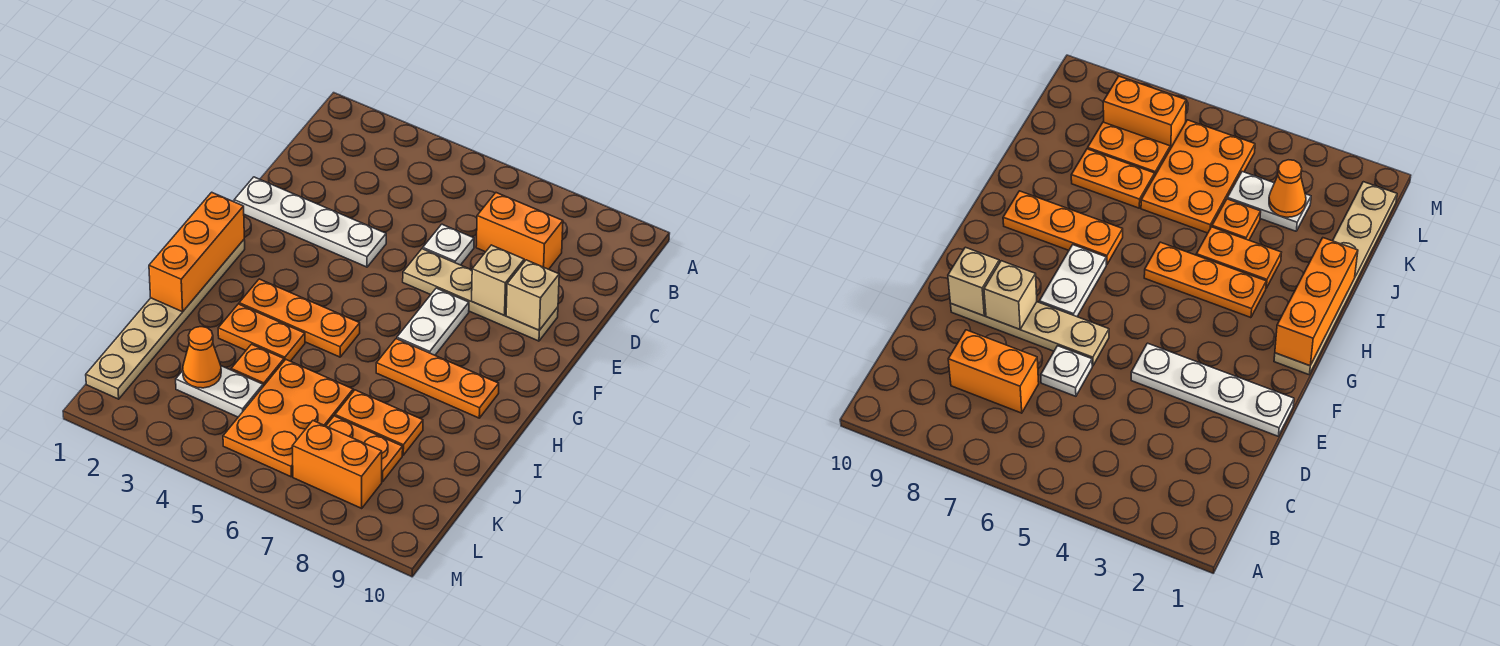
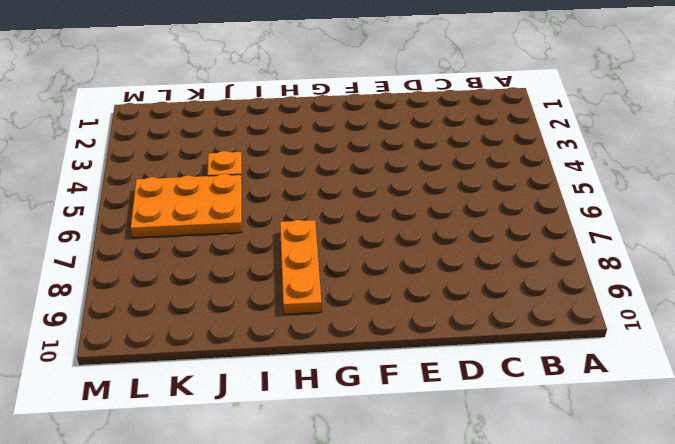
none -> orange 1x2 brick [476,193,563,269]
none -> white 1x1 plate [423,224,474,265]
none -> white 1x4 plate [234,177,386,267]

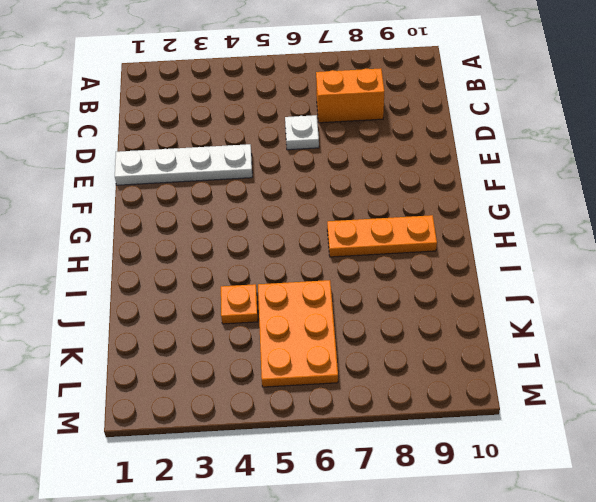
none -> tan 1x4 plate [403,249,558,341]
none -> white 1x2 plate [397,288,469,355]
none -> tan 1x6 plate [86,240,245,399]

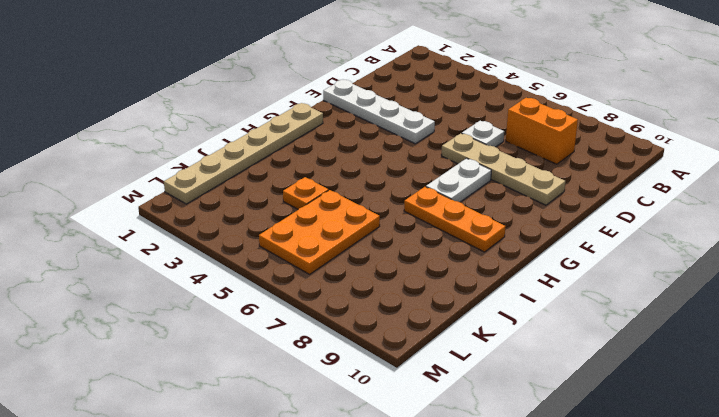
none -> orange 1x3 plate [239,279,360,357]
none -> orange 1x2 plate [218,304,305,361]
none -> orange 1x2 plate [335,390,423,455]

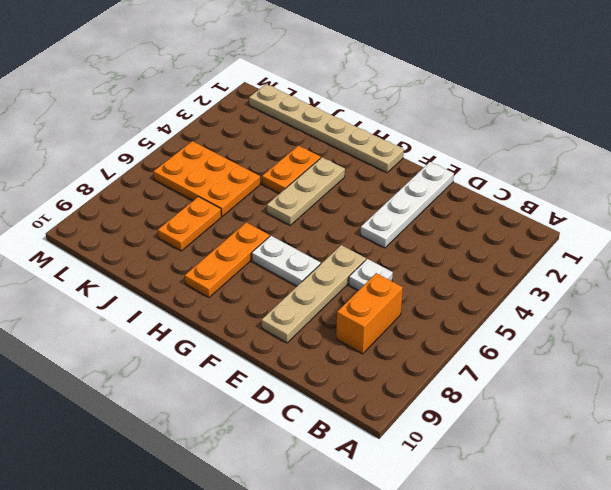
tan 1x3 plate [267,157,345,225] -> orange 1x3 plate [239,279,360,357]
none -> orange 1x1 plate [231,344,284,386]
none -> white 1x2 plate [176,366,263,417]
none -> orange 1x2 plate [326,416,403,482]

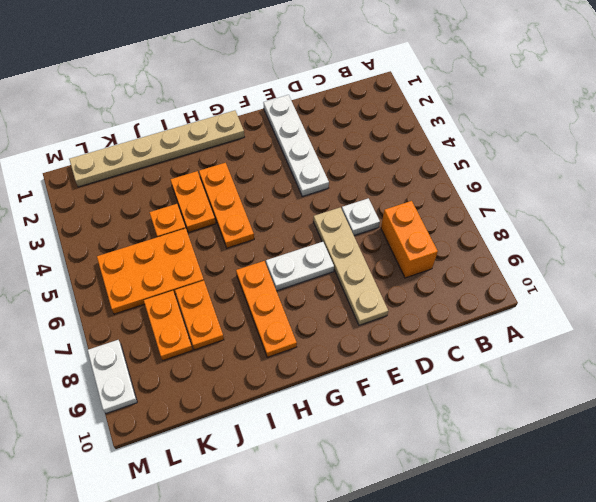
white 1x2 plate [88,340,137,413] -> white 1x2 plate moved to [176,366,263,417]
none -> orange 1x2 brick [292,421,382,508]
none -> tan 1x1 brick [472,245,524,315]
none -> tan 1x1 brick [506,260,559,330]

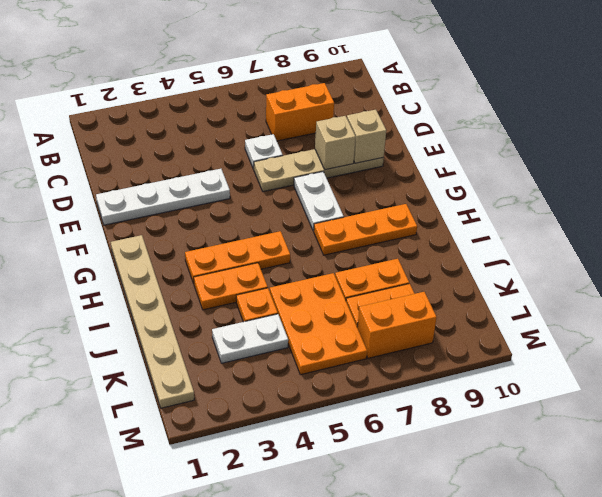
none -> orange 1x3 brick [149,192,244,312]
none -> orange 1x1 cone [183,327,221,388]

